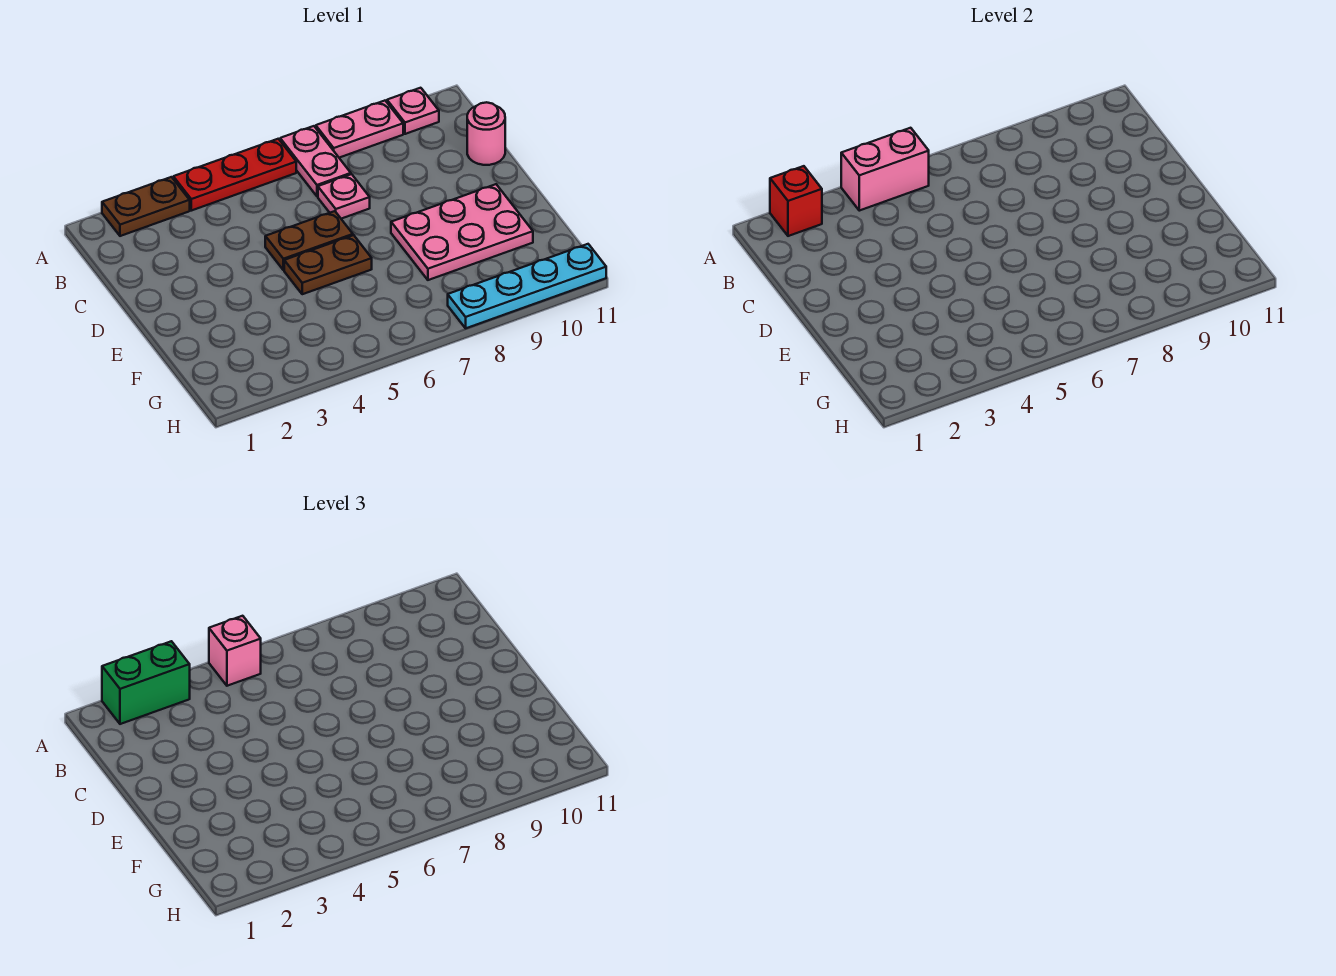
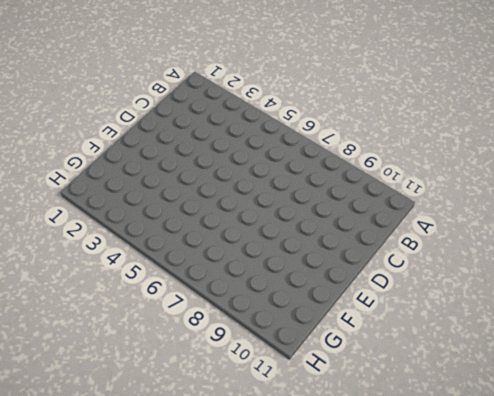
none -> brown 1x2 plate [102,177,190,236]
none -> red 1x3 plate [173,139,296,211]
none -> pink 1x2 plate [280,126,351,196]

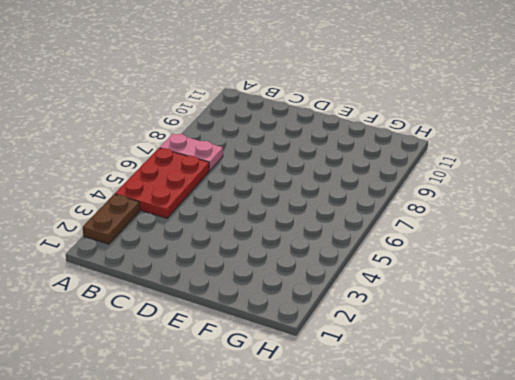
red 2x3 plate [115,148,209,218] -> red 1x3 plate [173,139,296,211]
none -> pink 1x2 plate [316,101,403,158]
none -> pink 1x1 plate [387,88,439,134]
none -> pink 1x1 plate [318,174,370,219]

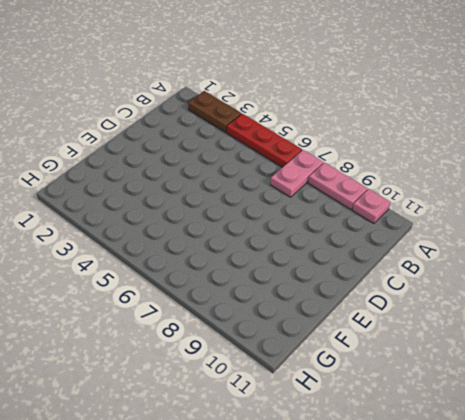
none -> pink 1x1 plate [318,174,370,219]
none -> pink 1x1 round brick [467,102,505,165]
none -> brown 1x2 plate [265,211,353,270]

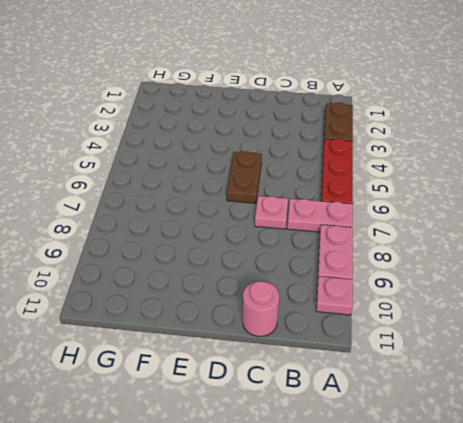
none -> brown 1x2 plate [284,235,372,294]
none -> pink 2x3 plate [391,184,533,280]
none -> cyan 1x4 plate [448,244,606,328]

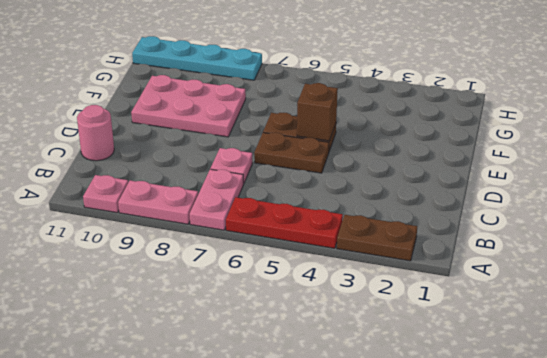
brown 1x1 brick [297,83,338,141] -> none
none -> red 1x1 brick [770,166,822,236]
none -> pink 1x2 brick [841,128,929,211]
none -> green 1x2 brick [102,641,190,724]

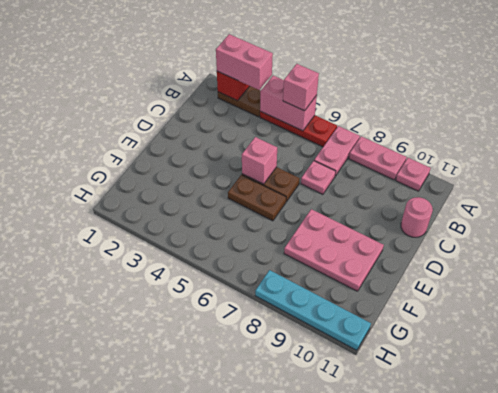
pink 1x2 brick [216,34,273,90] -> green 1x2 brick [102,641,190,724]
pink 1x1 brick [242,137,277,184] -> none

